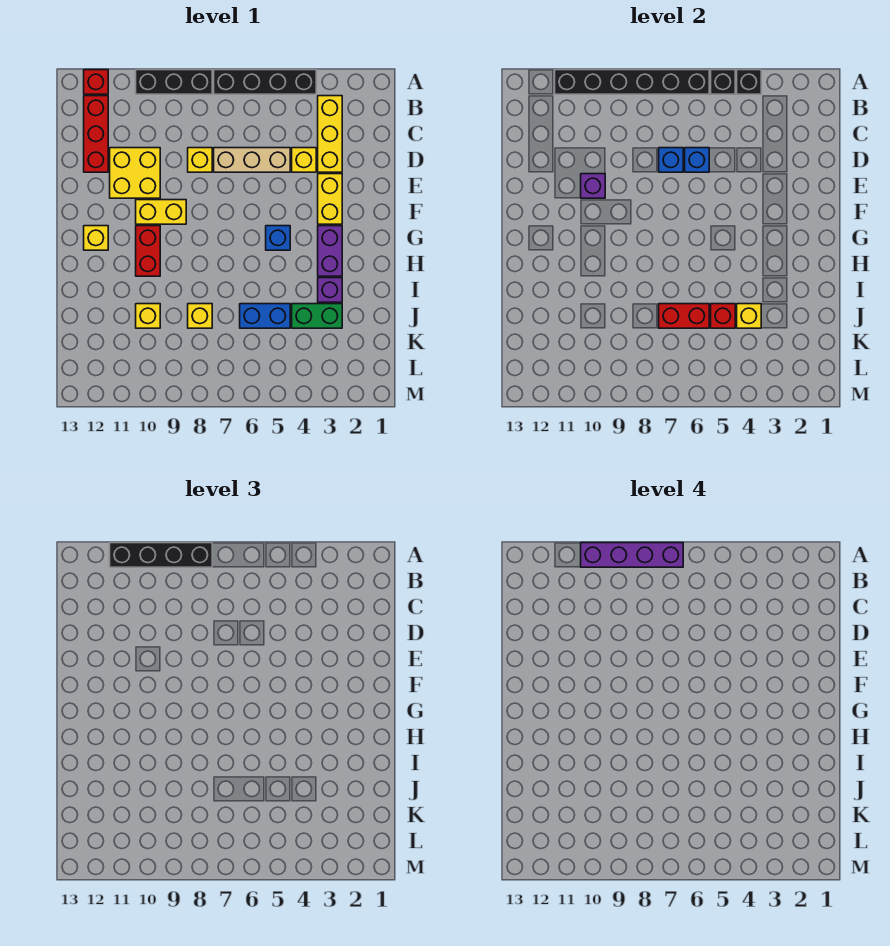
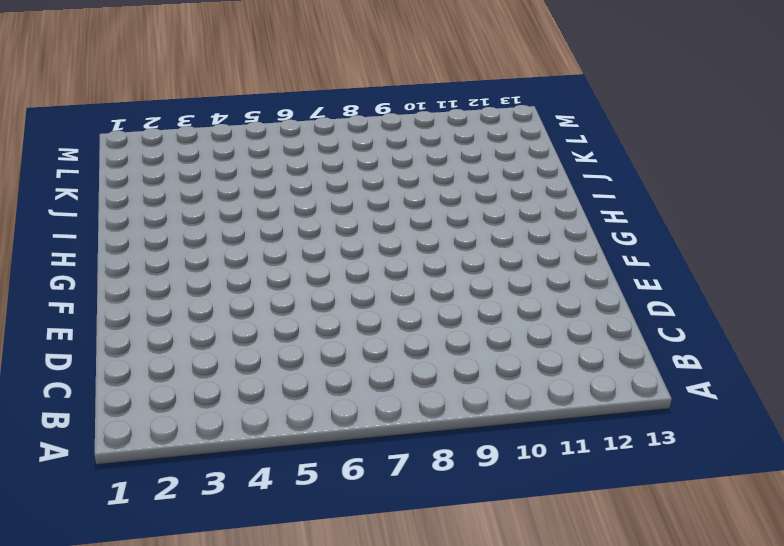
none -> black 1x4 brick [214,70,316,94]
none -> black 1x3 brick [136,70,212,94]
none -> red 1x1 brick [84,70,108,94]
none -> yellow 1x3 brick [318,96,342,172]

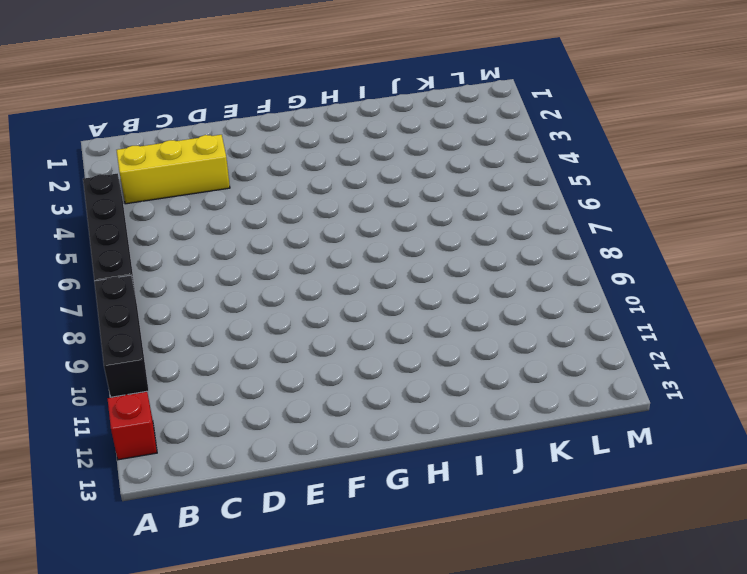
none -> red 1x3 brick [84,96,108,172]
none -> yellow 1x1 brick [292,148,316,172]
none -> tan 1x3 brick [214,148,290,172]
none -> yellow 1x1 brick [188,148,212,172]

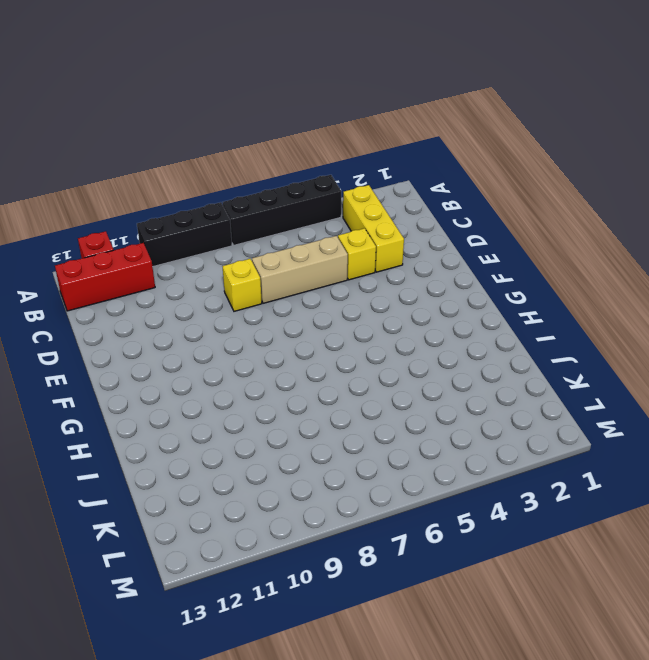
red 1x3 brick [55,243,155,311] -> red 1x3 brick turned to [84,96,108,172]
none -> yellow 2x2 brick [110,148,160,198]
none -> yellow 1x2 brick [318,174,342,224]
none -> yellow 1x2 brick [136,200,186,224]
none -> purple 1x2 brick [318,226,342,276]

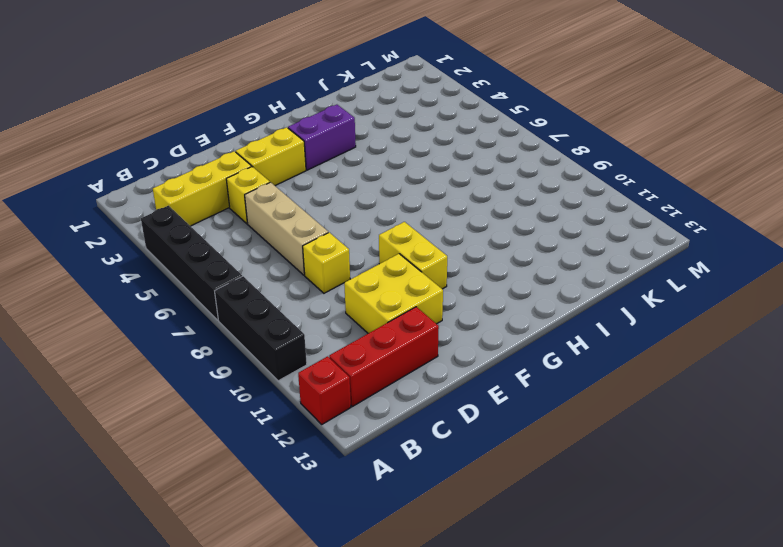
none -> blue 1x1 brick [266,226,290,250]
none -> red 1x2 brick [136,226,160,276]
none -> yellow 1x1 brick [84,226,108,250]
none -> purple 1x1 brick [318,278,342,302]

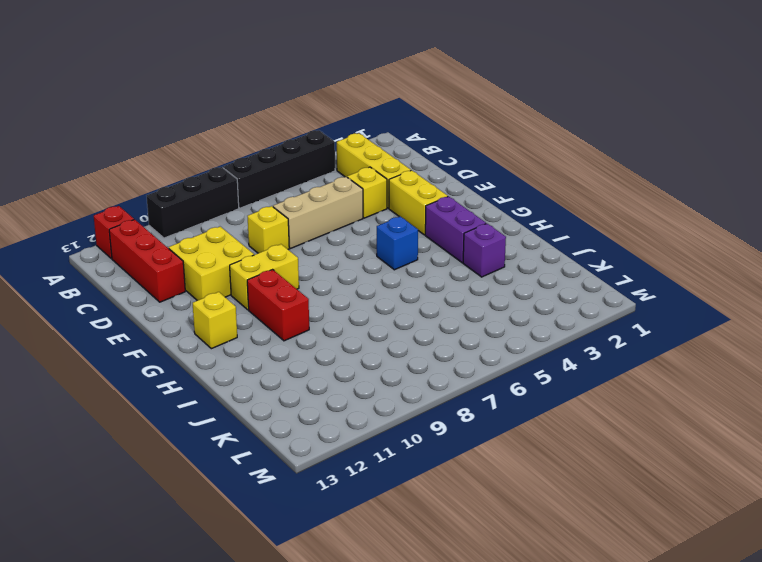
none -> green 1x2 brick [292,304,342,328]
none -> blue 1x2 brick [240,304,290,328]
none -> yellow 1x1 brick [188,304,212,328]
none -> yellow 1x1 brick [136,304,160,328]

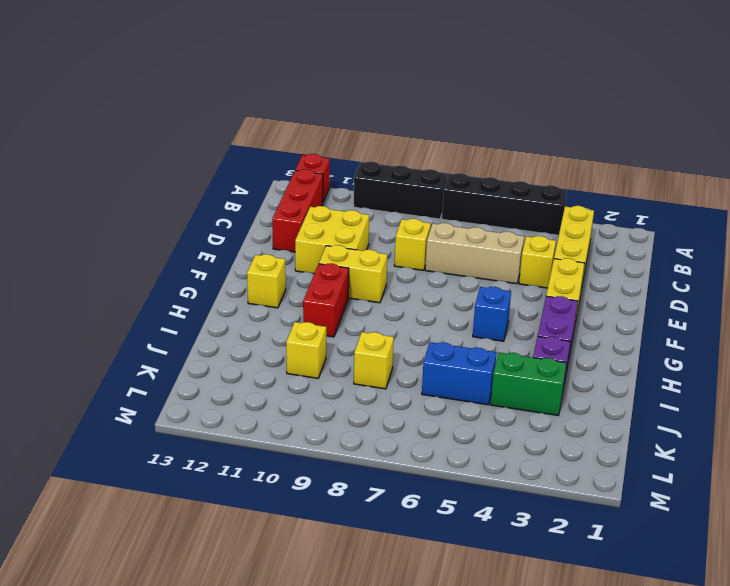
none -> black 1x1 brick [737,70,761,94]
none -> black 1x1 brick [711,70,735,94]
none -> black 1x6 brick [555,70,709,94]
none -> blue 1x1 brick [685,148,709,172]

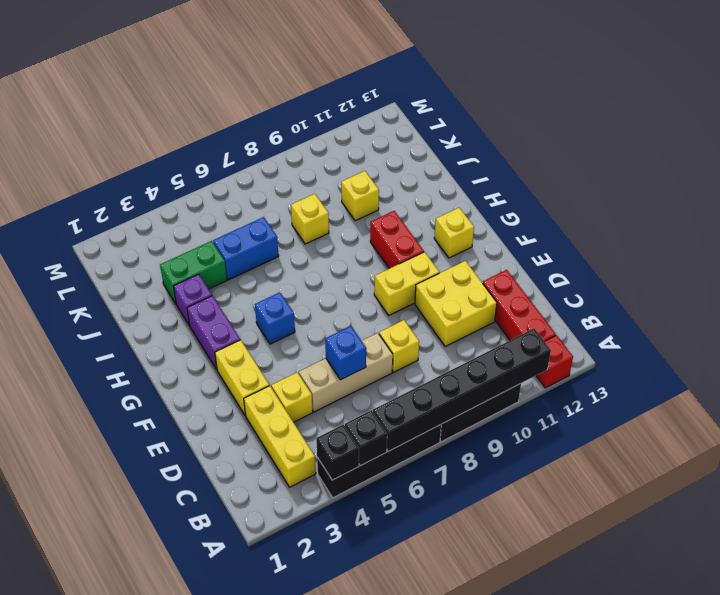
none -> blue 1x1 brick [659,148,683,172]
none -> purple 1x1 brick [581,174,605,198]
none -> yellow 1x1 brick [737,304,761,328]
none -> red 1x1 brick [711,304,735,328]

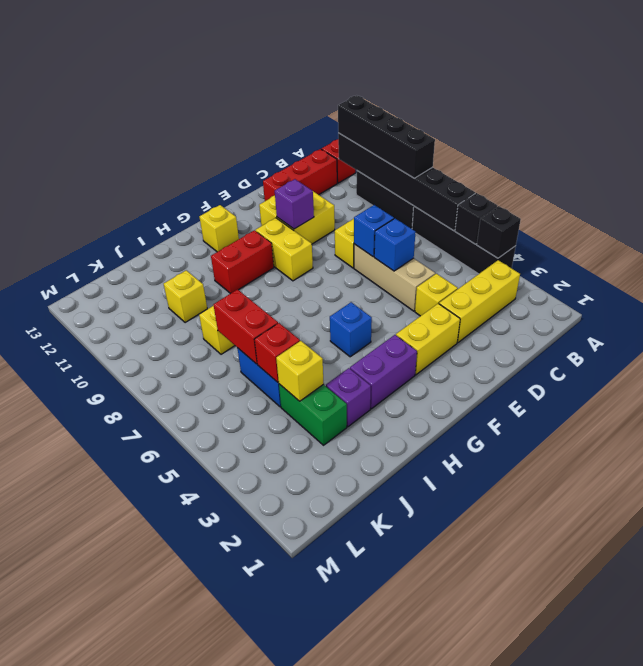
none -> purple 1x4 brick [581,543,683,567]

